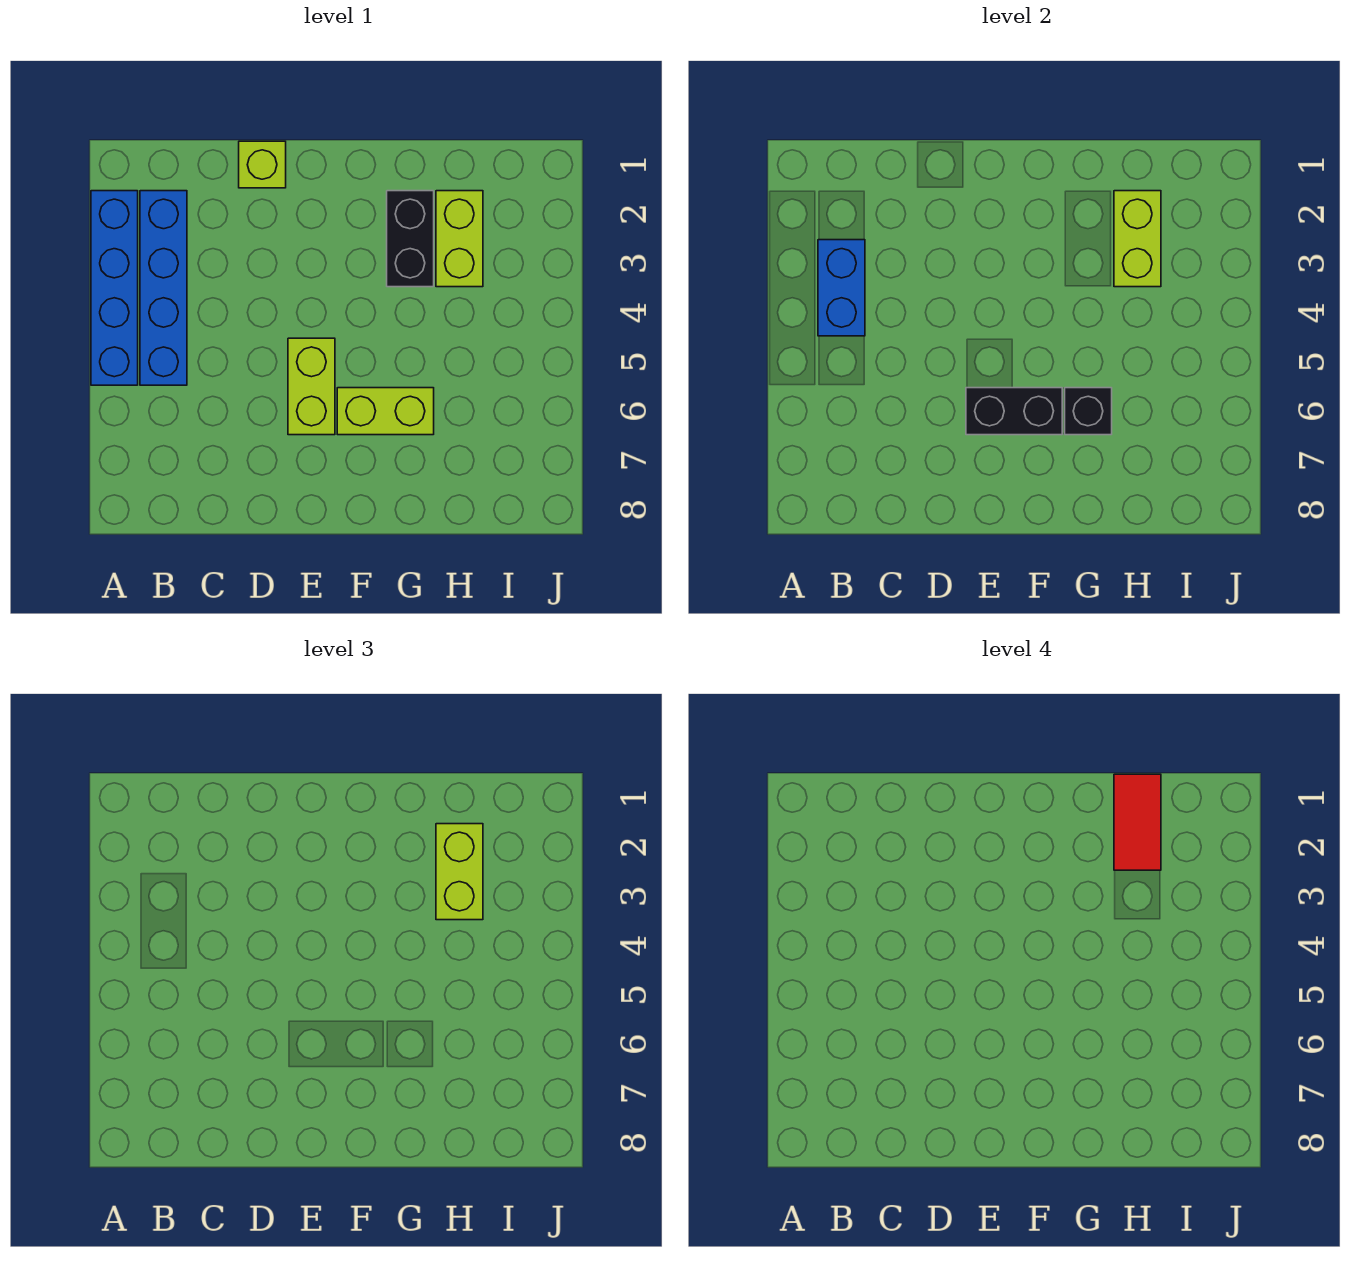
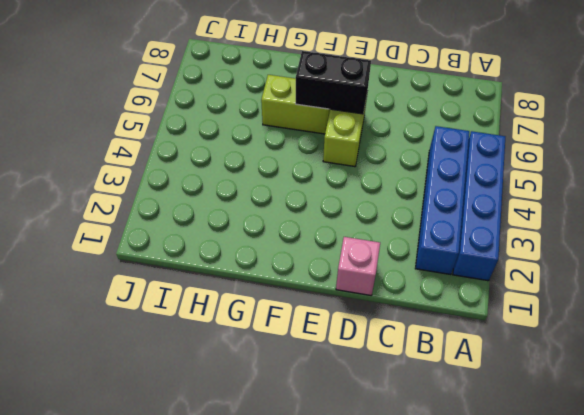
pink 1x1 brick [336,237,380,295] -> lime 1x1 brick [239,141,286,188]
none -> black 1x2 brick [387,191,434,287]
none -> lime 1x2 brick [436,191,483,287]
none -> blue 1x2 brick [818,240,865,336]

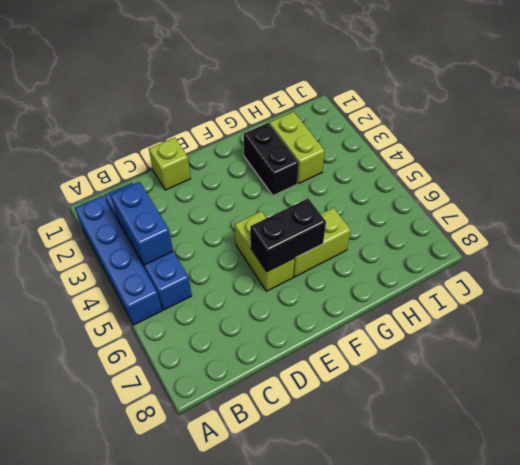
none -> black 1x1 brick [1065,388,1112,435]
none -> lime 1x2 brick [1114,191,1161,287]
none -> lime 1x2 brick [436,824,483,920]

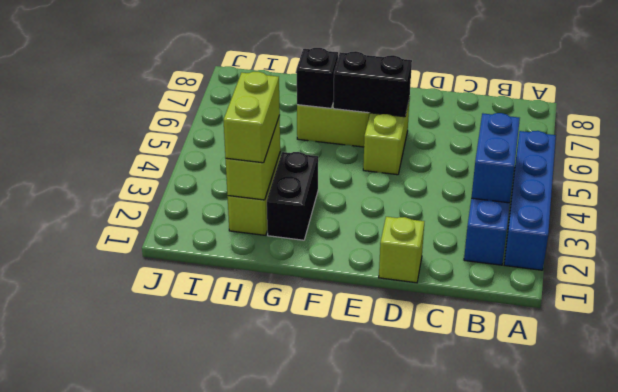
none -> red 1x2 tile [1114,774,1161,870]

